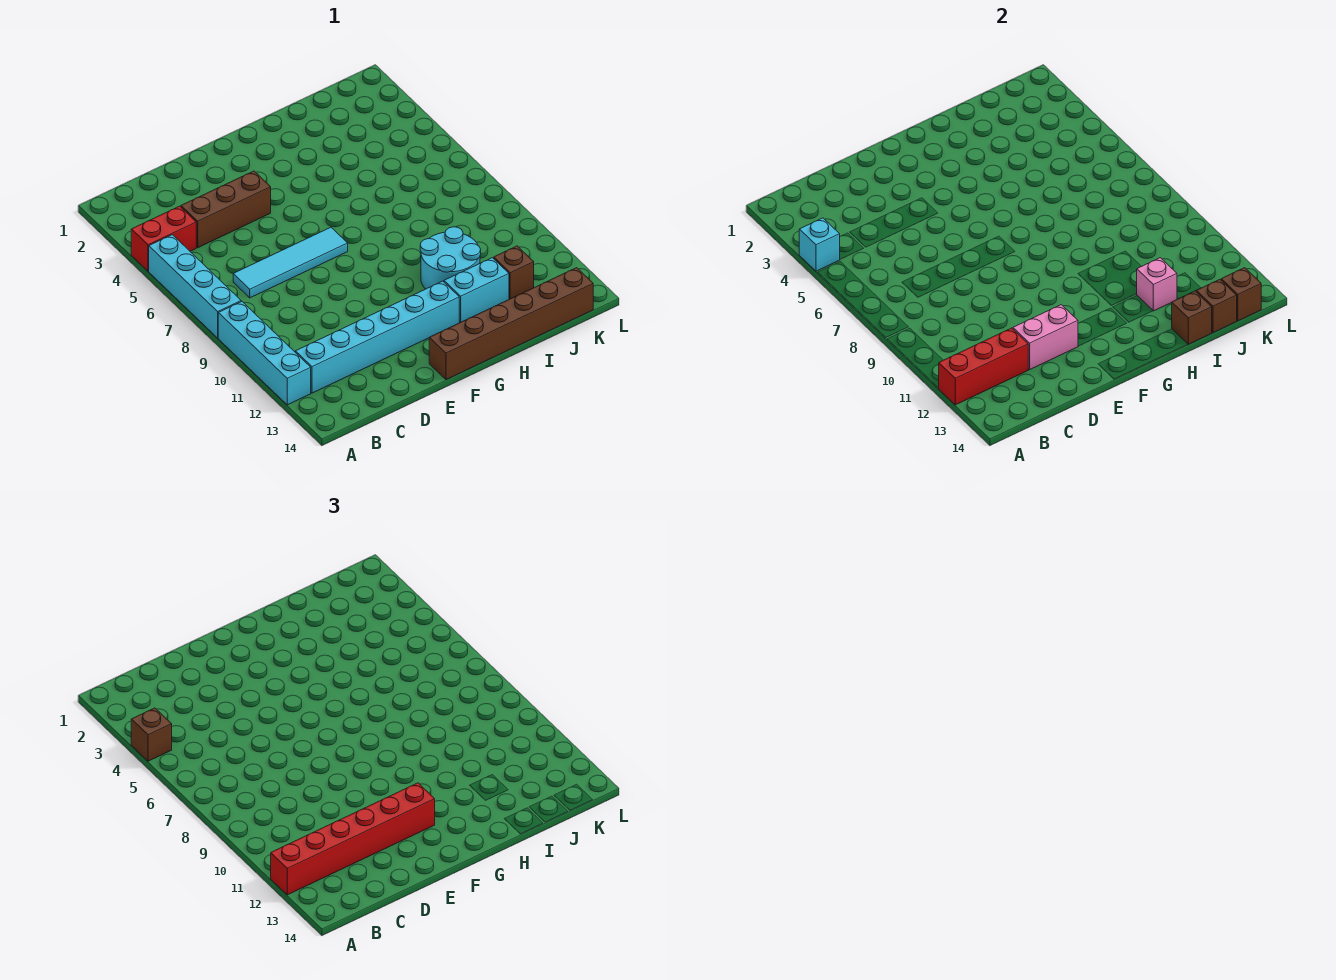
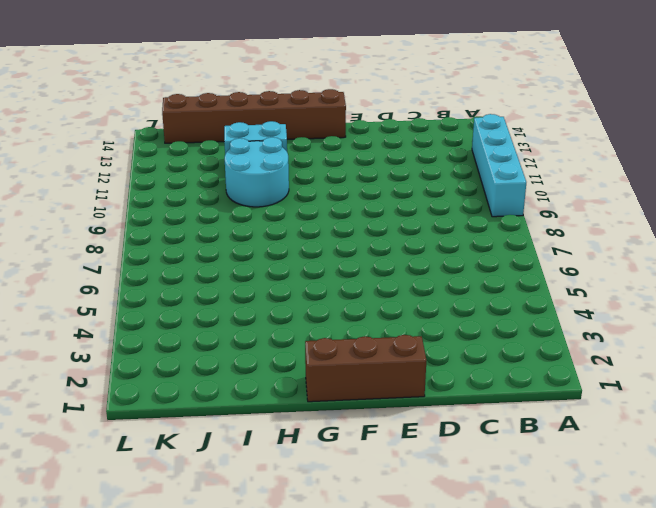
brown 1x3 brick [305,335,426,402] -> brown 1x3 brick moved to [181,171,271,248]
none -> red 1x2 brick [131,206,196,271]
none -> cyan 1x4 brick [149,235,241,338]
none -> cyan 1x6 brick [295,281,459,393]

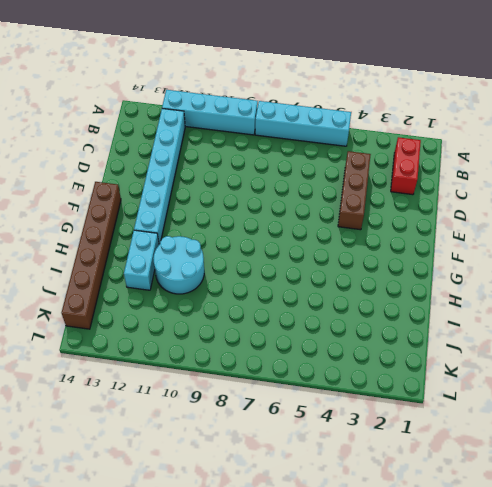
red 1x2 brick [391,137,421,195] -> red 1x2 brick moved to [131,206,196,271]
none -> cyan 1x4 tile [233,227,348,298]
none -> brown 1x1 brick [494,246,534,299]
none -> cyan 1x1 brick [799,218,840,271]

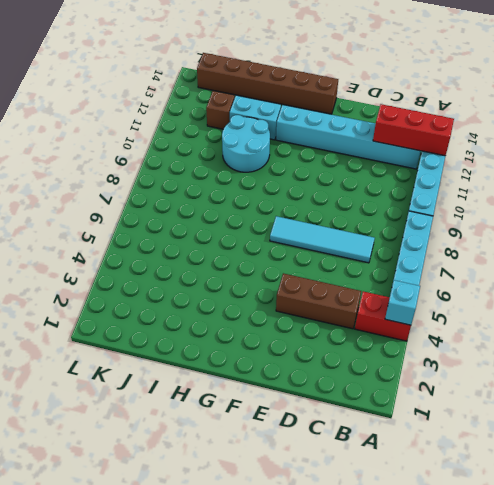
none -> pink 1x2 brick [1013,305,1078,370]
none -> pink 1x1 brick [1137,258,1177,311]
none -> brown 1x1 brick [1172,291,1212,344]

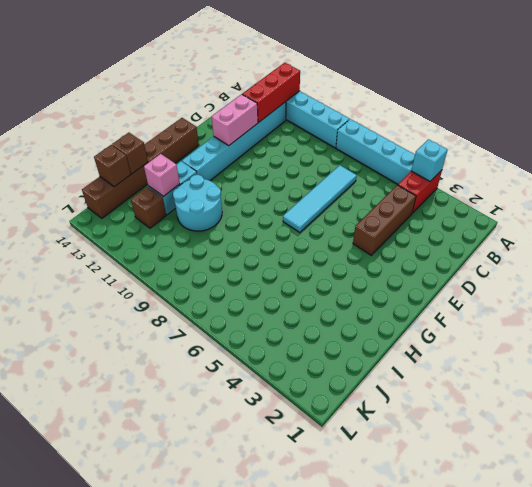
none -> brown 1x1 brick [1221,268,1261,321]
none -> brown 1x1 brick [131,708,172,761]
none -> red 1x6 brick [271,783,435,895]

